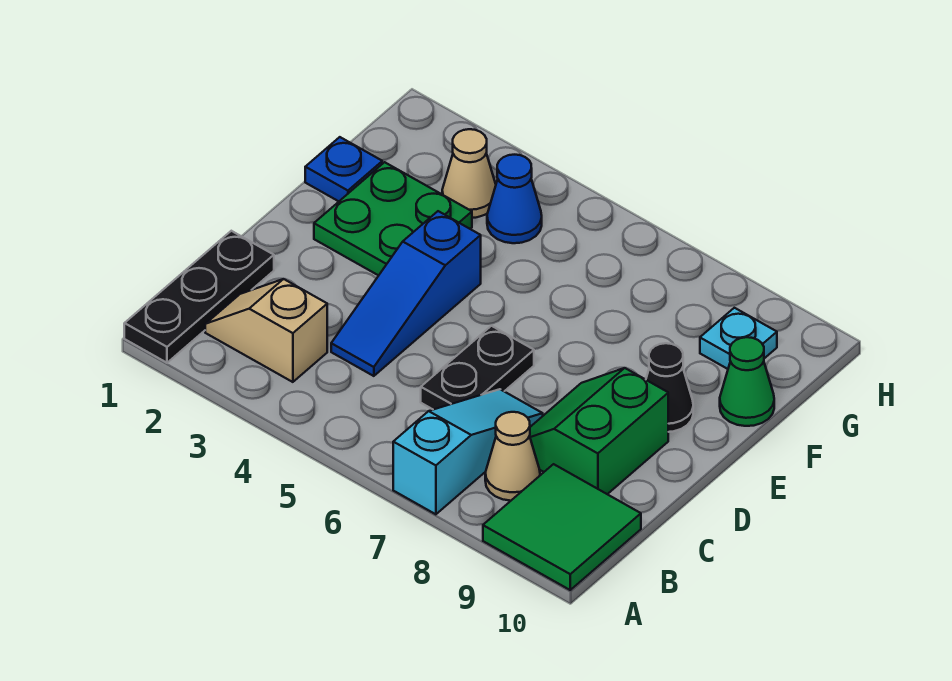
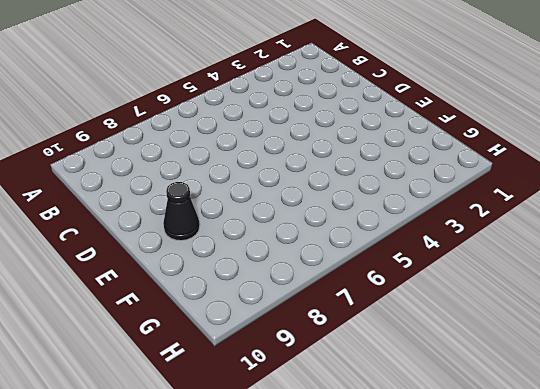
none -> black 1x3 plate [124,231,274,363]
none -> cyan 1x3 slope [393,389,543,514]
none -> green 2x2 tile [483,464,641,590]

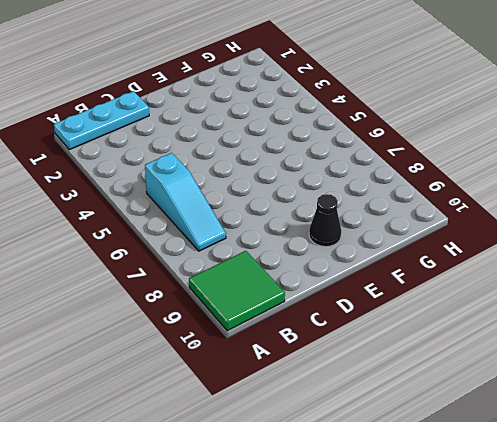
cyan 1x3 plate [54,91,149,150] -> black 1x3 plate [124,231,274,363]
cyan 1x3 slope [145,153,226,251] -> cyan 1x3 slope turned to [393,389,543,514]
none -> tan 1x2 slope [205,279,327,382]
none -> tan 1x1 cone [485,412,540,501]
none -> blue 1x3 slope [331,211,481,376]

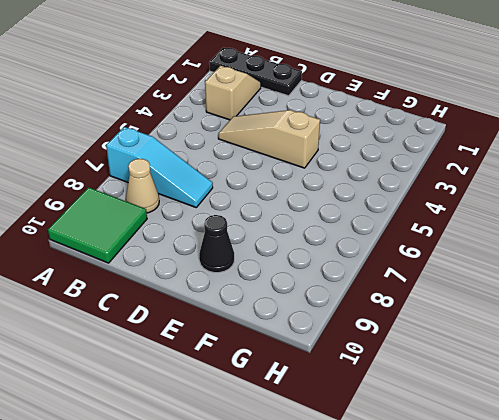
tan 1x3 slope [218,110,320,168] -> blue 1x3 slope [331,211,481,376]
none -> black 1x2 plate [421,326,534,410]
none -> green 2x2 slope [530,368,668,494]
none -> green 2x2 plate [314,162,472,276]

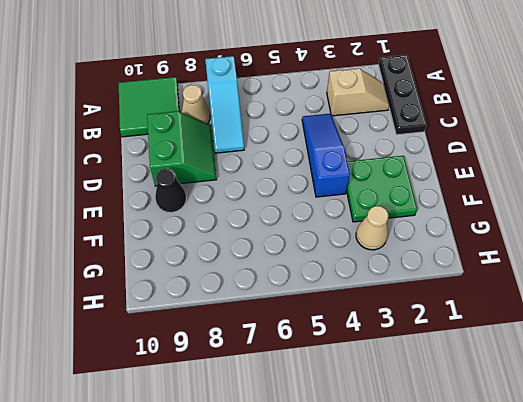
none -> black 1x2 plate [421,326,534,410]
none -> blue 1x1 plate [305,137,382,201]
none -> green 1x1 cone [720,337,774,426]

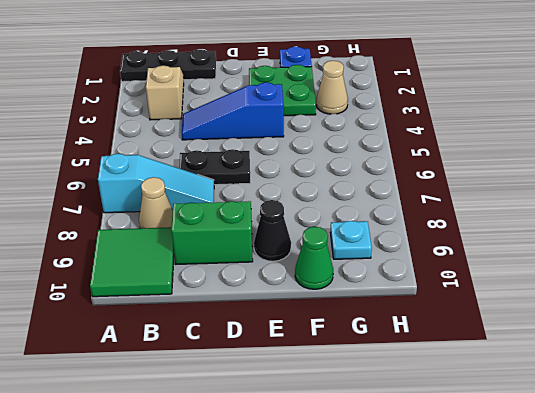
none -> blue 1x1 cone [487,155,542,243]

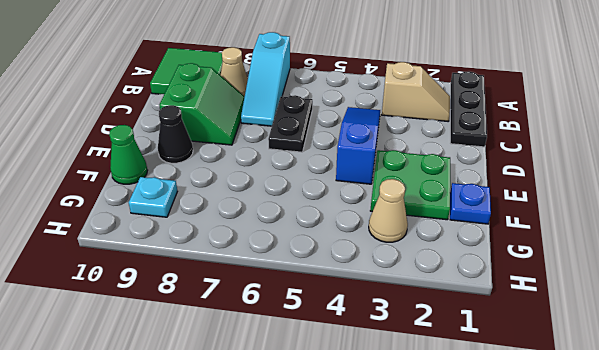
none -> blue 1x1 cone [487,155,542,243]

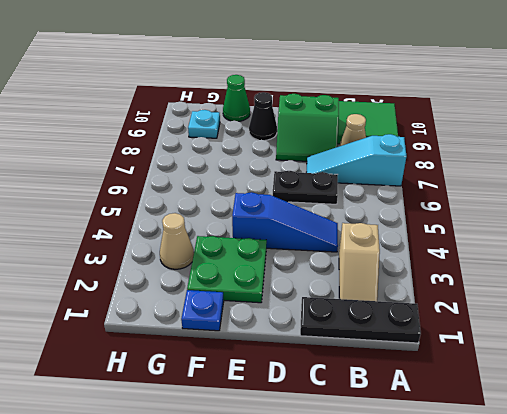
none -> blue 1x1 cone [487,155,542,243]

